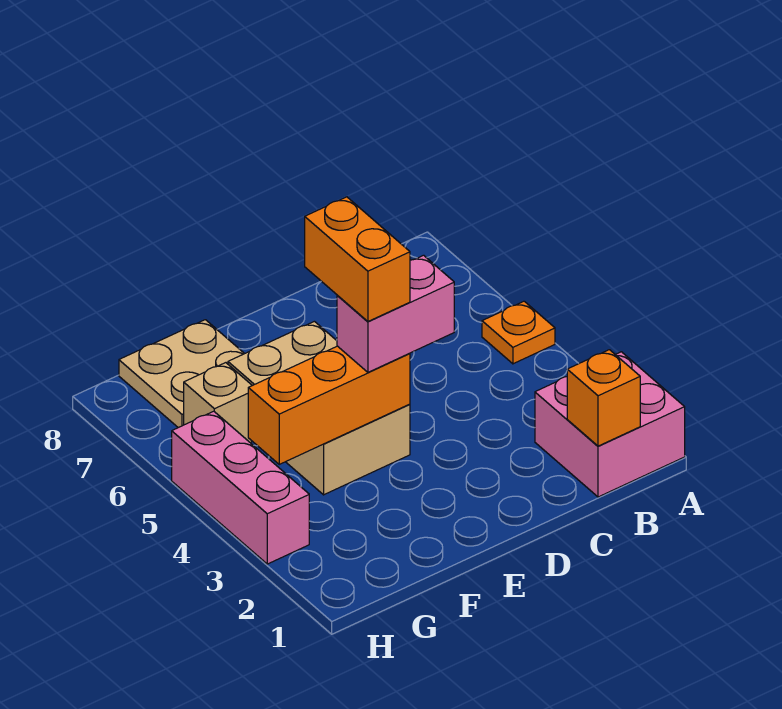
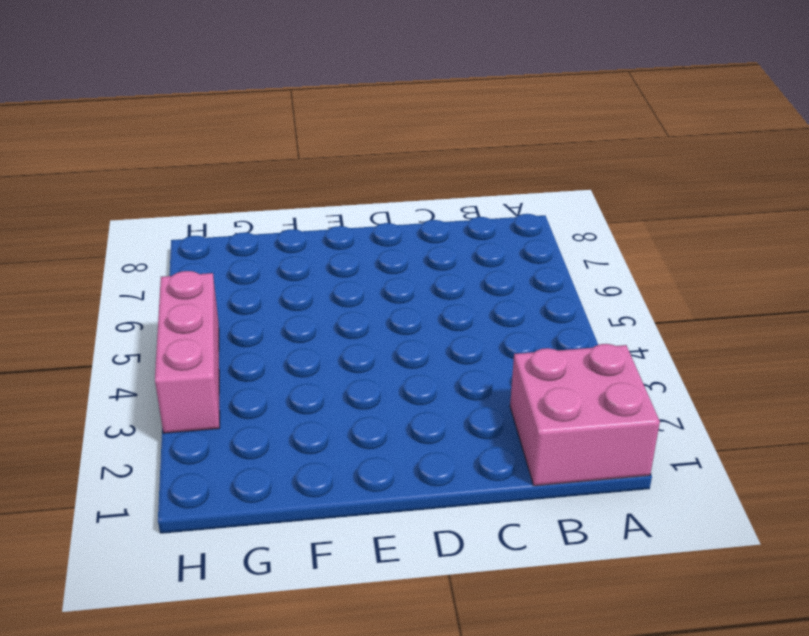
none -> orange 1x1 plate [482,301,555,364]
none -> tan 2x3 brick [228,321,410,495]

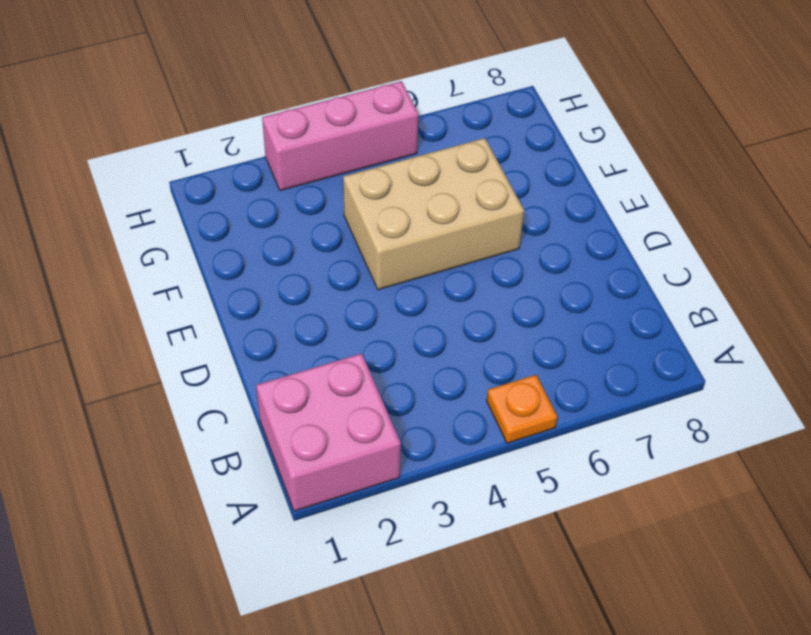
none -> tan 2x2 plate [119,320,244,428]
none -> tan 1x1 brick [184,363,253,442]

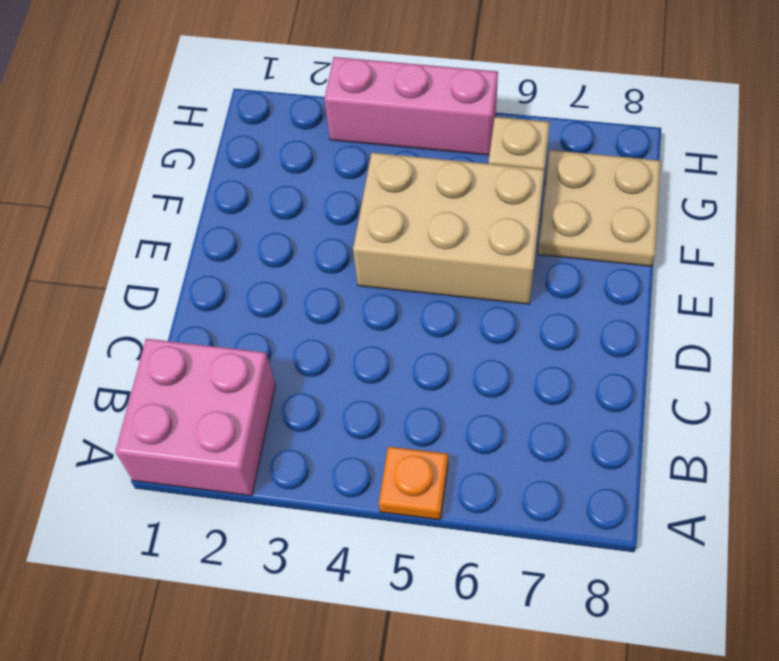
none -> orange 1x1 brick [567,350,640,446]
none -> orange 1x3 brick [248,346,410,464]

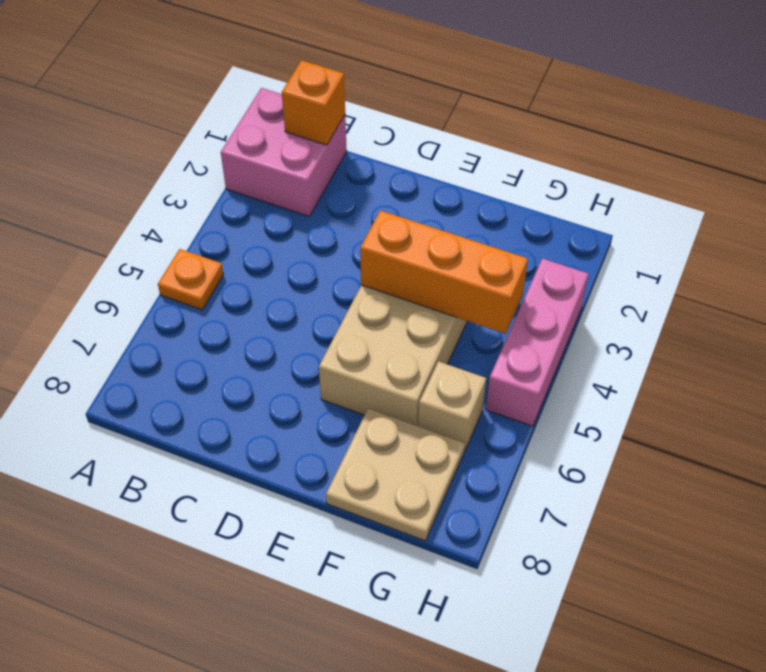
none -> pink 1x2 brick [337,255,454,372]
none -> orange 1x2 brick [305,197,410,321]

